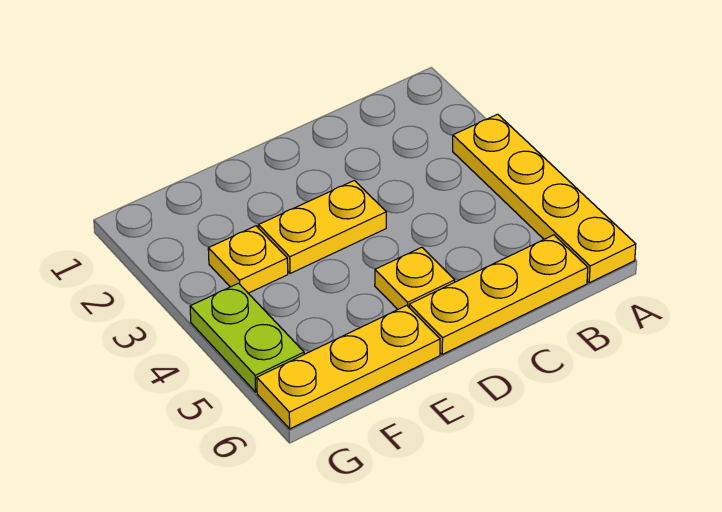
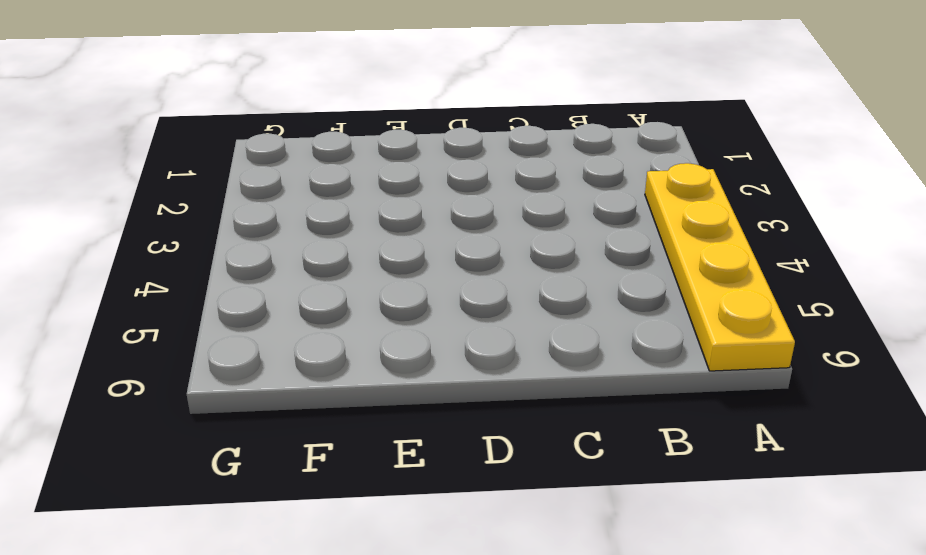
none -> yellow 1x3 plate [409,235,588,354]
none -> yellow 1x2 plate [258,180,386,273]

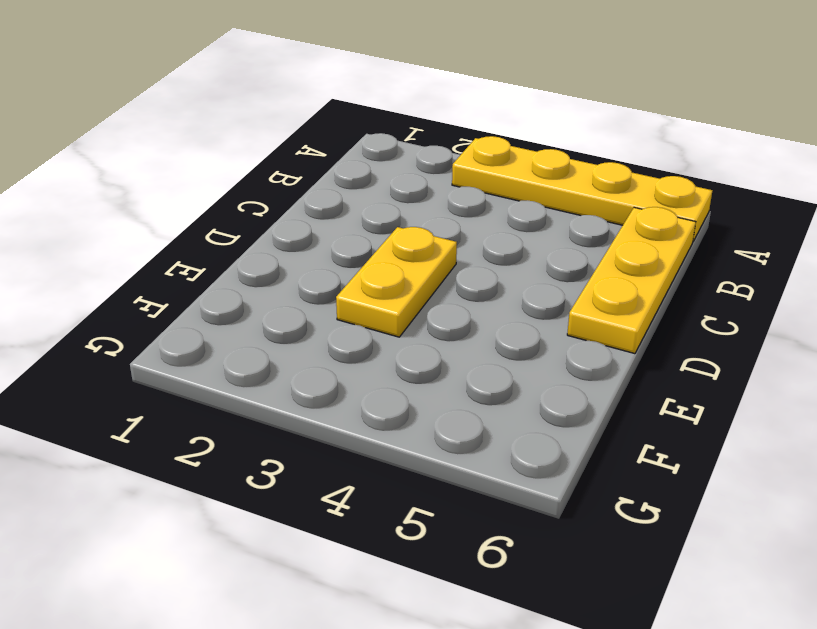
none -> yellow 1x1 plate [375,247,455,309]
none -> yellow 1x3 plate [257,305,440,429]

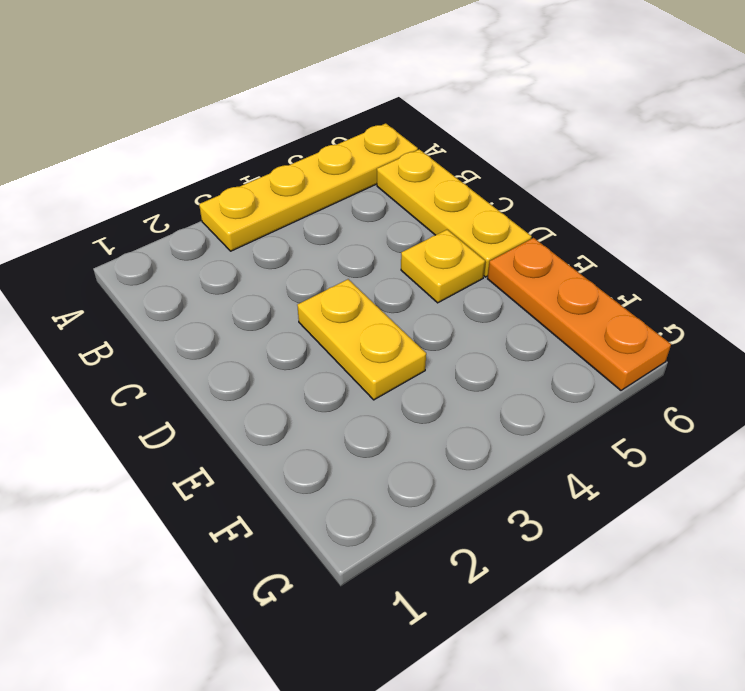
orange 1x3 plate [488,238,671,390] -> yellow 1x3 plate [257,305,440,429]
none -> yellow 1x1 plate [208,226,288,293]
none -> lime 1x2 plate [190,283,304,392]

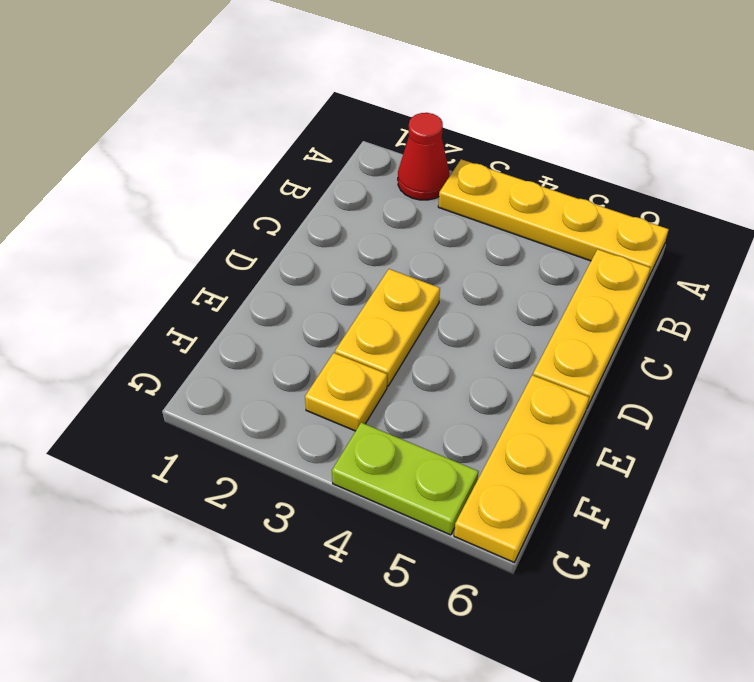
red 1x1 cone [398,113,449,200] -> none
none -> yellow 1x1 plate [375,247,455,309]

